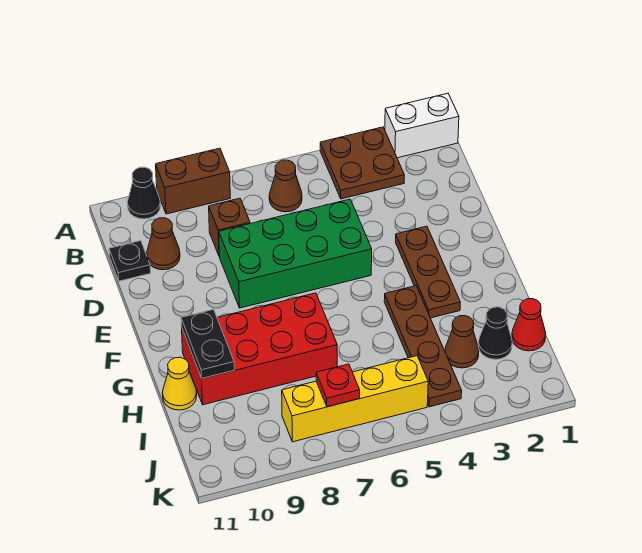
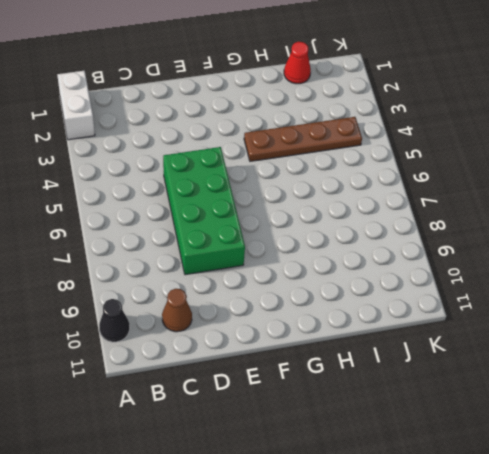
none -> brown 2x2 plate [320,127,404,199]
none -> brown 1x2 brick [156,148,230,214]
none -> brown 1x1 cone [269,160,302,212]

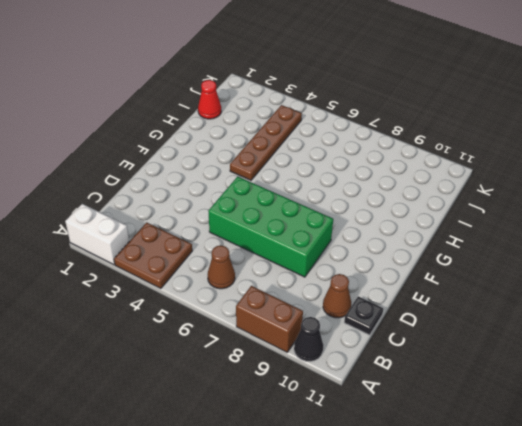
none -> brown 1x1 brick [209,198,250,255]
none -> brown 1x3 plate [396,226,460,318]
none -> red 2x4 brick [182,293,337,405]

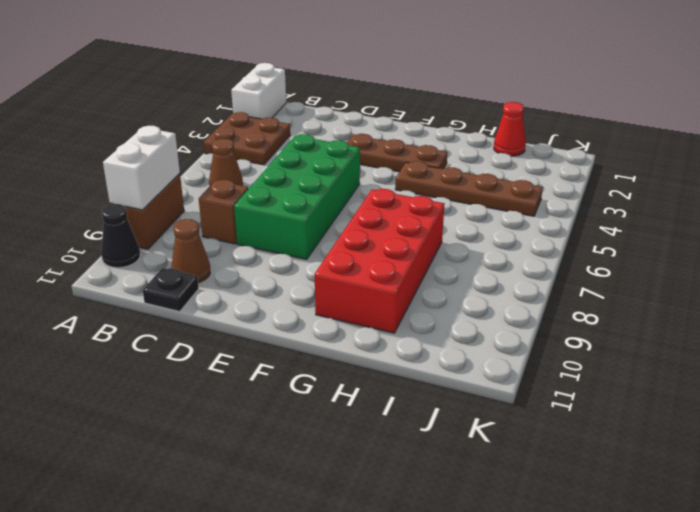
white 1x2 brick [103,126,180,210] -> none
none -> yellow 1x1 cone [162,357,197,410]
none -> black 1x1 cone [478,307,512,359]
none -> brown 1x1 cone [445,316,479,368]

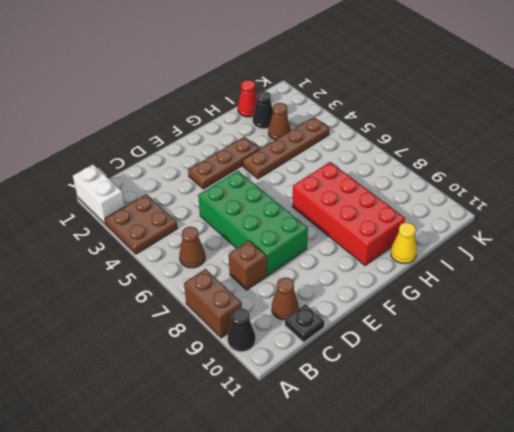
none -> yellow 1x4 brick [282,356,428,442]
none -> black 1x2 plate [181,309,234,378]
none -> red 1x1 plate [316,364,360,407]

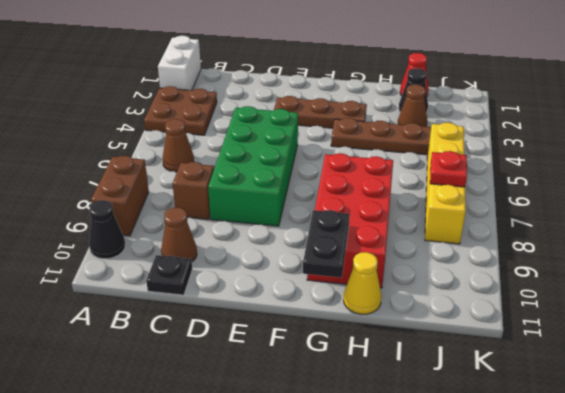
black 1x2 plate [303,210,350,278] -> black 1x2 plate turned to [181,309,234,378]

